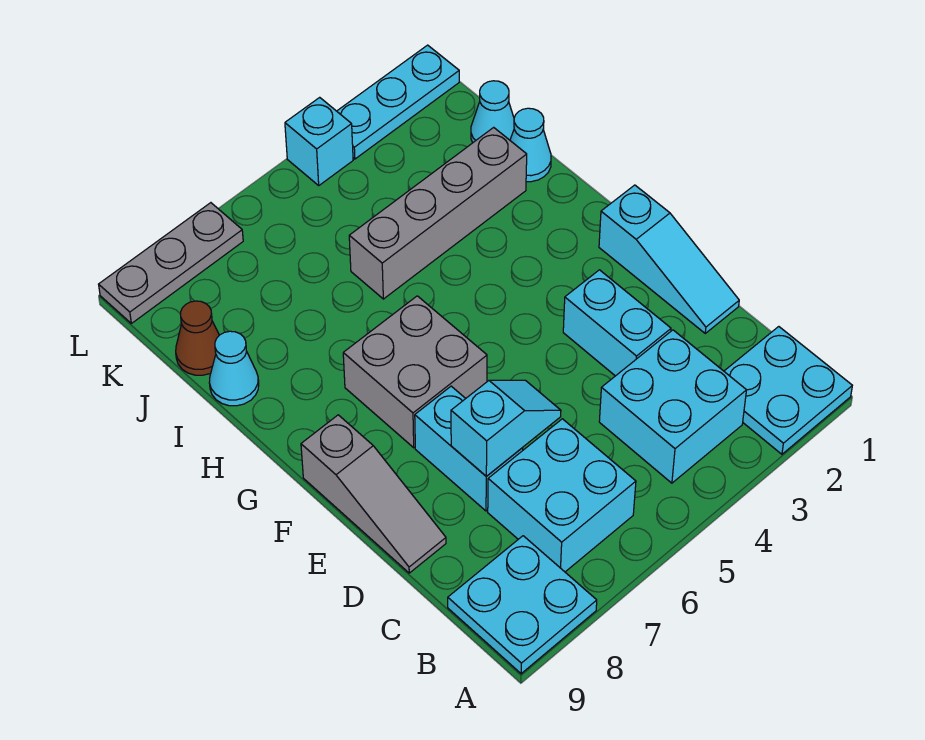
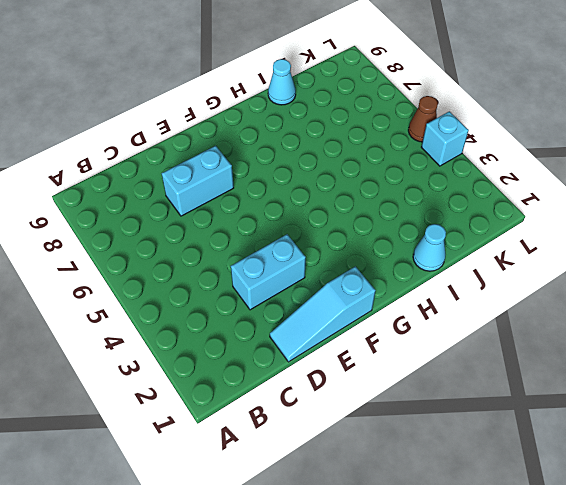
brown 1x1 cone [408,96,438,142] -> brown 1x1 cone moved to [176,301,219,375]
none -> cyan 2x2 plate [724,327,852,454]
none -> cyan 2x2 plate [448,536,597,674]
none -> cyan 2x2 brick [599,330,746,483]

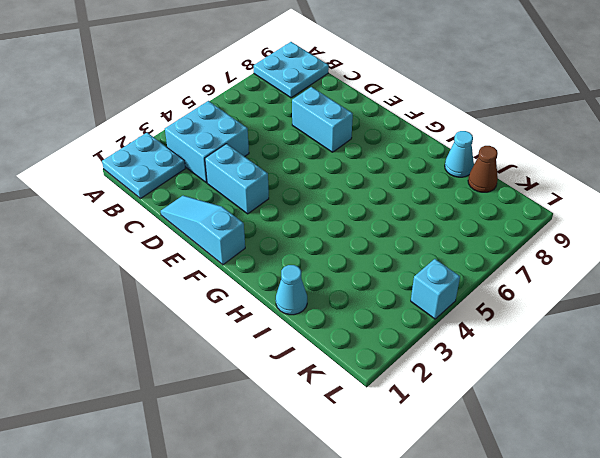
none -> cyan 2x2 brick [488,419,636,572]
none -> grey 1x3 slope [301,415,446,573]
none -> grey 2x2 brick [343,296,487,448]

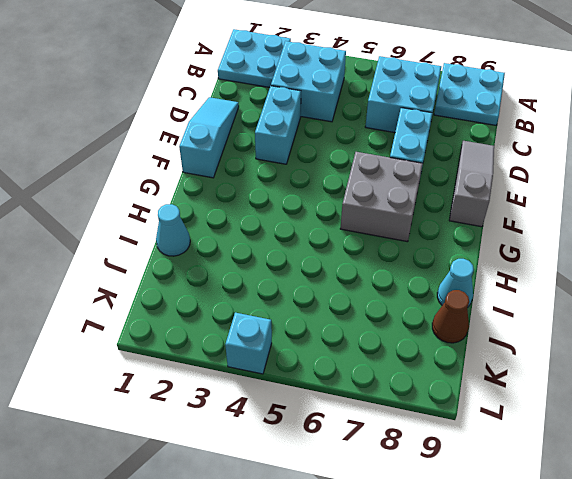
none -> grey 1x4 brick [349,127,527,299]
none -> cyan 1x1 cone [471,81,514,143]
none -> cyan 1x3 plate [337,45,459,159]

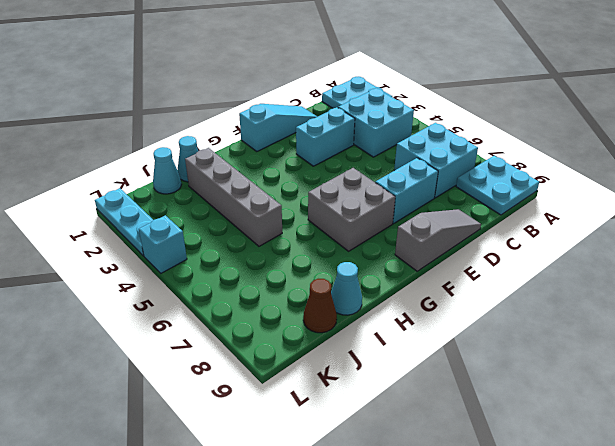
none -> grey 1x3 plate [99,203,243,323]
none -> cyan 1x2 slope [451,380,561,476]

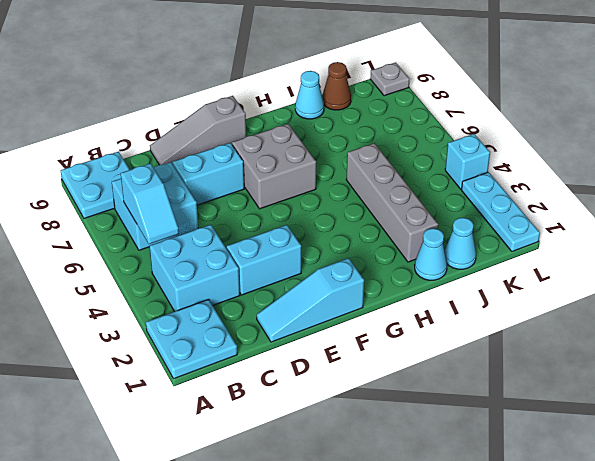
cyan 1x2 slope [121,163,179,244] -> cyan 1x2 slope moved to [451,380,561,476]
grey 1x1 plate [370,62,410,96] -> grey 1x3 plate [99,203,243,323]

